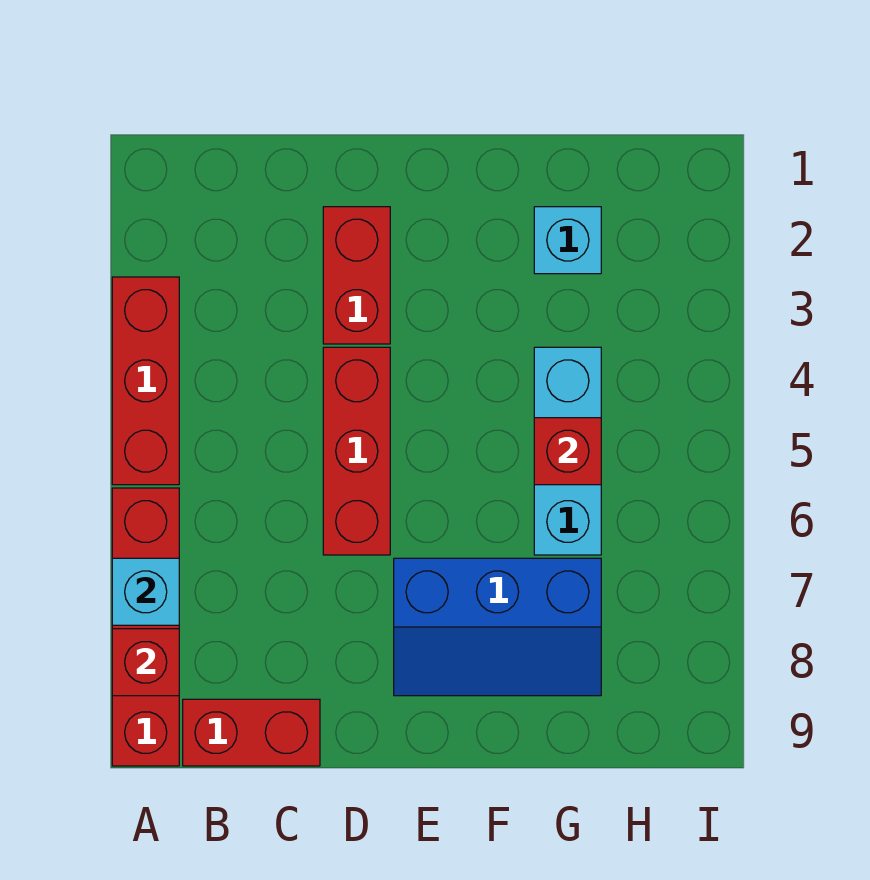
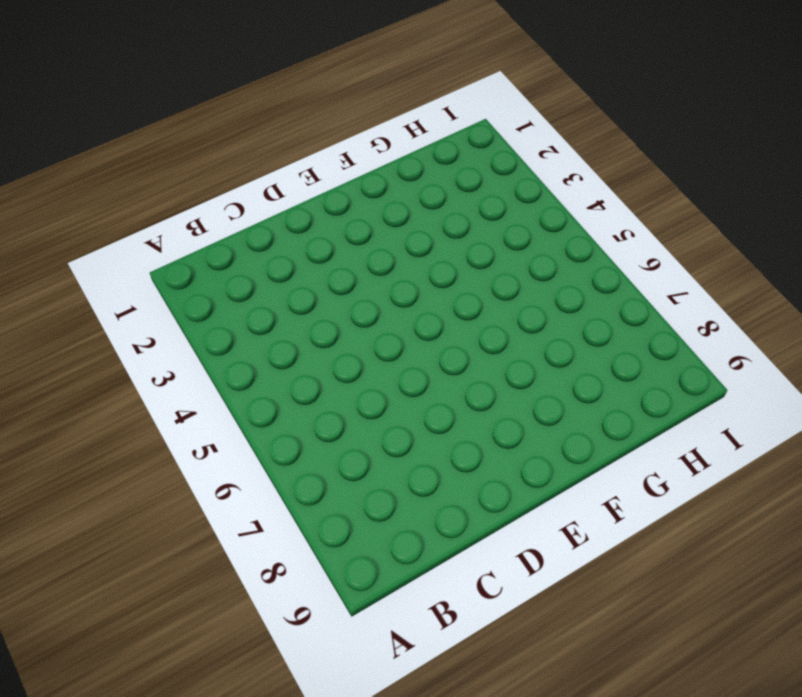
none -> red 1x3 brick [112,277,179,485]
none -> red 1x4 brick [112,488,179,766]

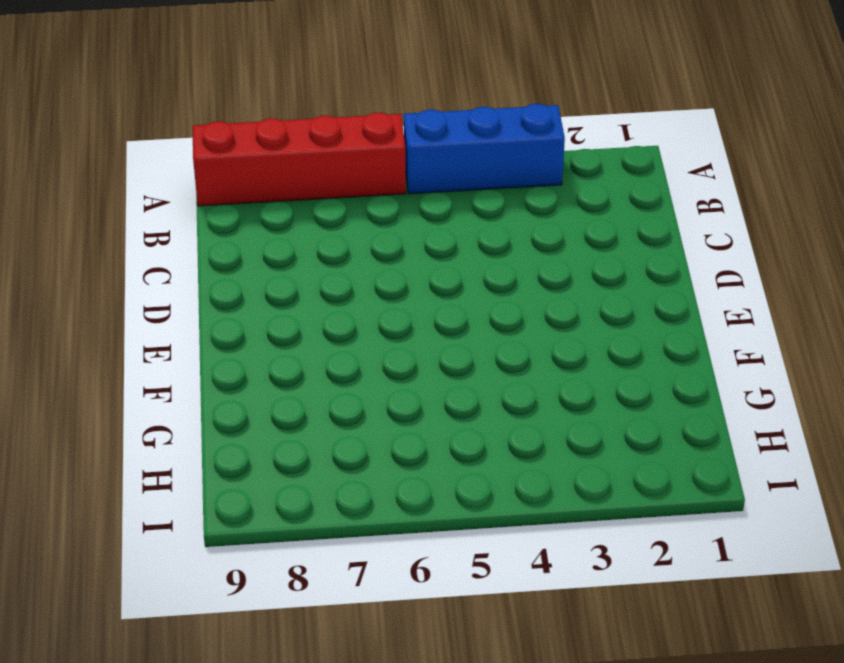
blue 1x3 brick [404,104,565,194] -> red 1x3 brick [112,277,179,485]
none -> red 1x2 brick [183,699,320,766]
none -> red 1x2 brick [323,207,390,344]

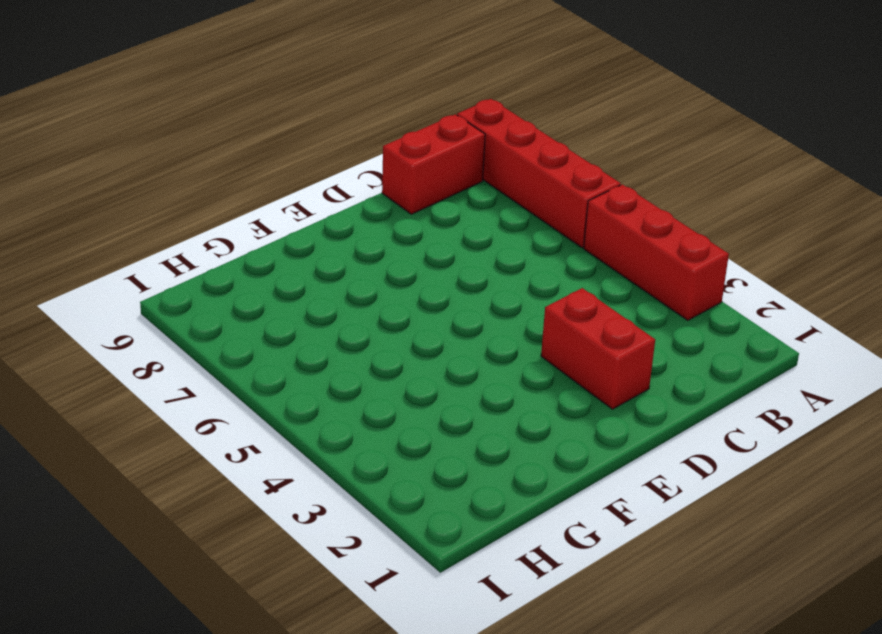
none -> red 1x3 brick [323,347,390,555]
none -> blue 2x3 slope [394,558,601,696]

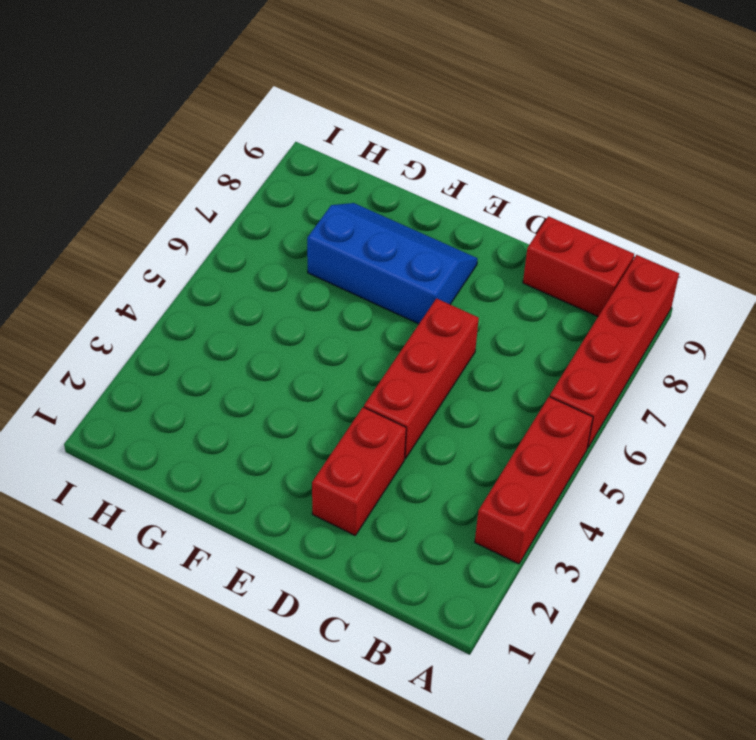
none -> cyan 1x1 brick [534,207,601,274]
none -> cyan 1x3 brick [534,347,601,555]

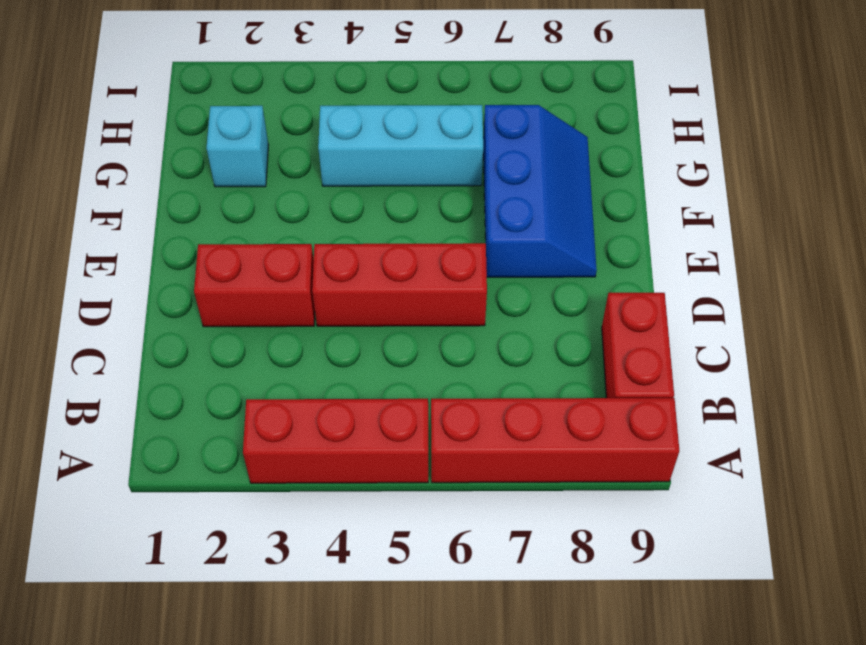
none -> cyan 1x1 brick [112,558,179,625]
none -> red 1x1 brick [112,629,179,696]

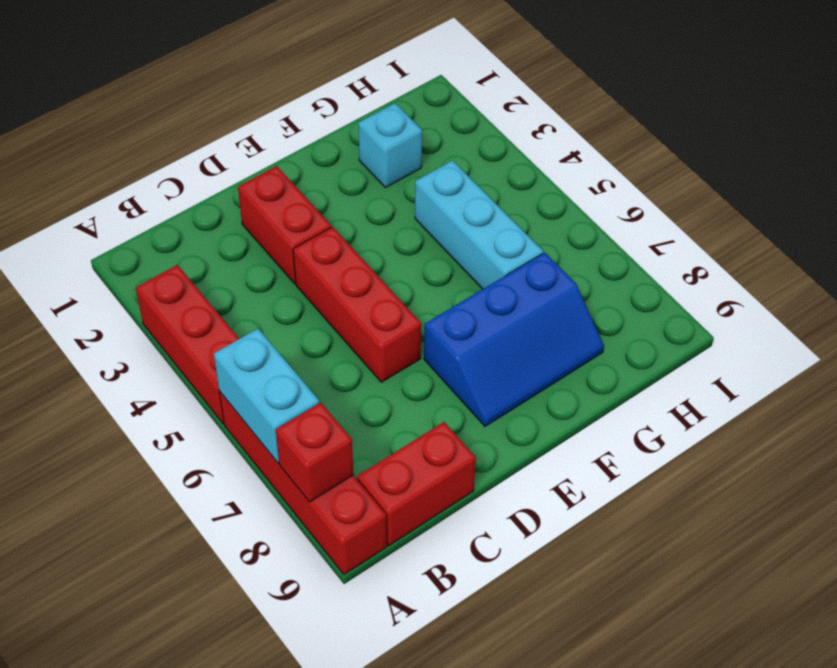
cyan 1x2 brick [214,329,319,463] -> cyan 1x1 brick [112,558,179,625]
none -> red 1x1 brick [534,418,601,485]

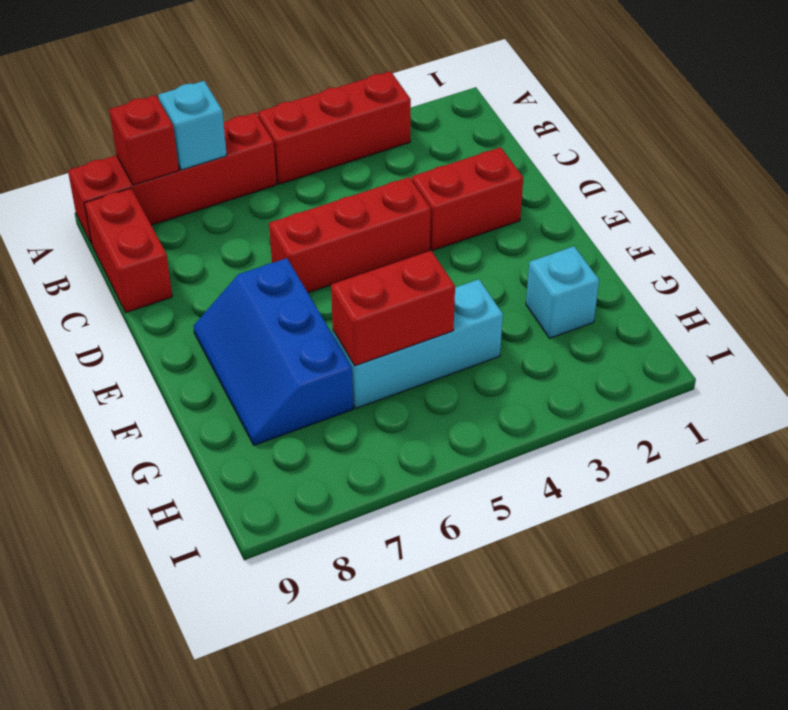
red 1x2 brick [331,251,455,366] -> red 1x1 brick [534,418,601,485]

